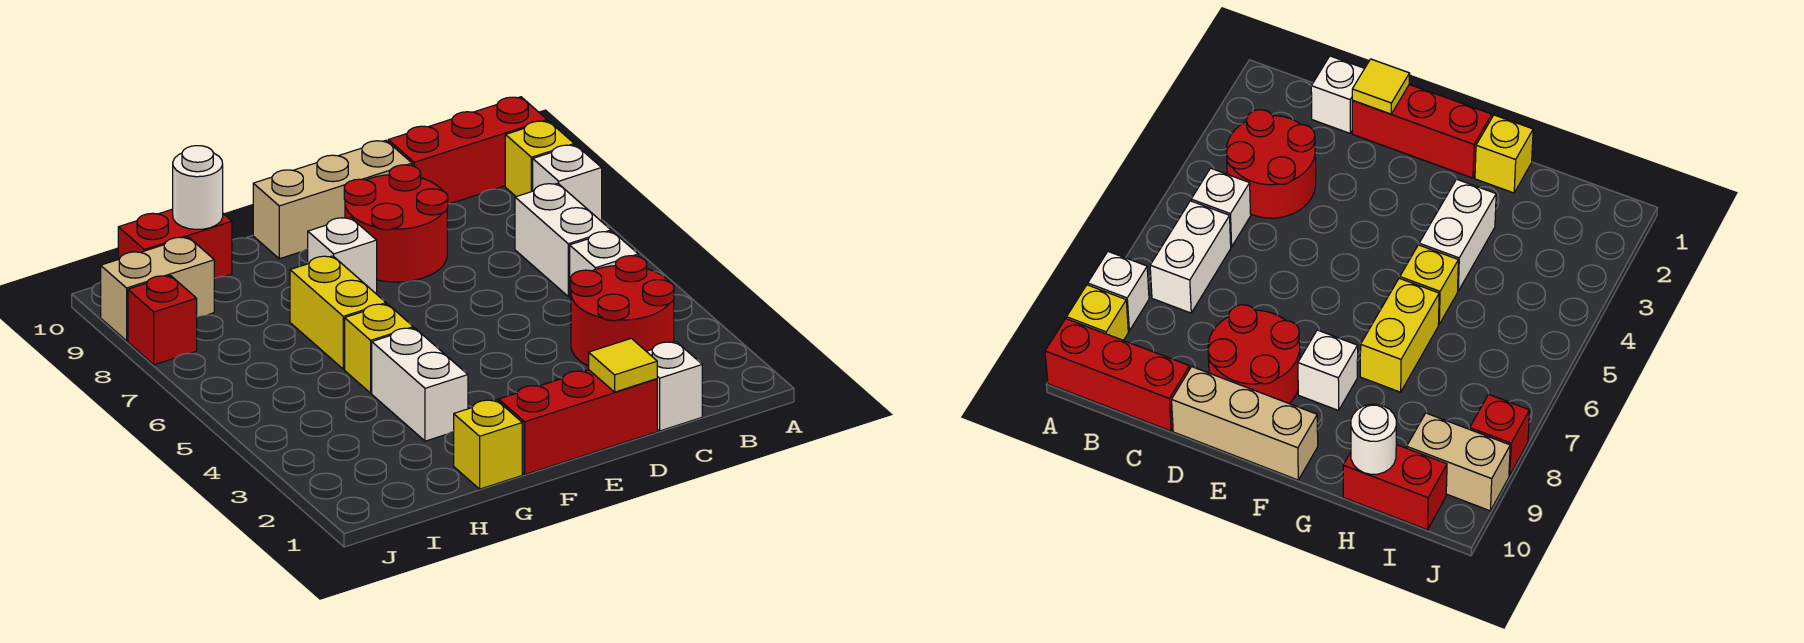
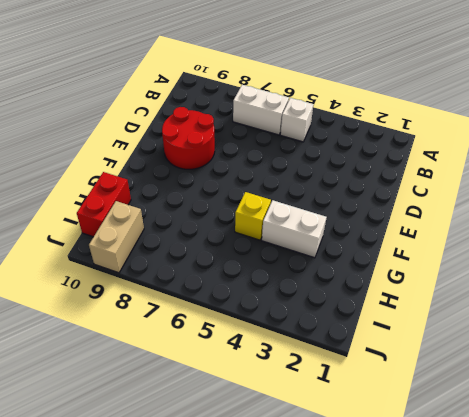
none -> white 1x1 brick [533,145,602,221]
none -> yellow 1x1 brick [505,121,574,197]
none -> red 1x3 brick [388,97,547,204]

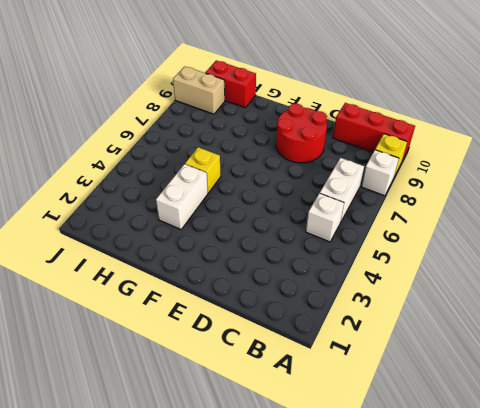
none -> red 2x2 round brick [571,256,674,366]
none -> white 1x1 brick [646,342,702,431]
none -> red 1x3 brick [499,370,657,474]

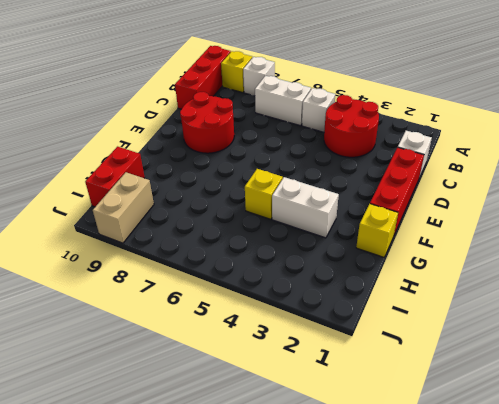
none -> tan 1x3 brick [253,140,412,259]
none -> white 1x1 brick [308,217,377,293]
none -> yellow 1x2 brick [290,256,386,369]

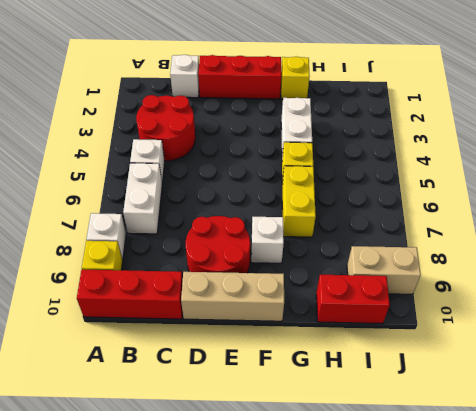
none -> red 1x1 brick [128,276,197,365]
none -> yellow 1x1 tile [589,338,657,392]
none -> white 1x1 round brick [173,146,223,229]

